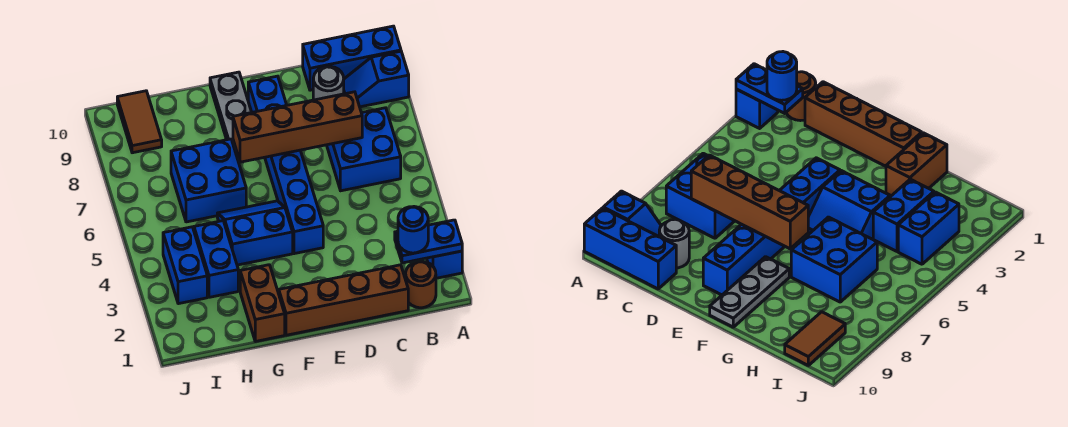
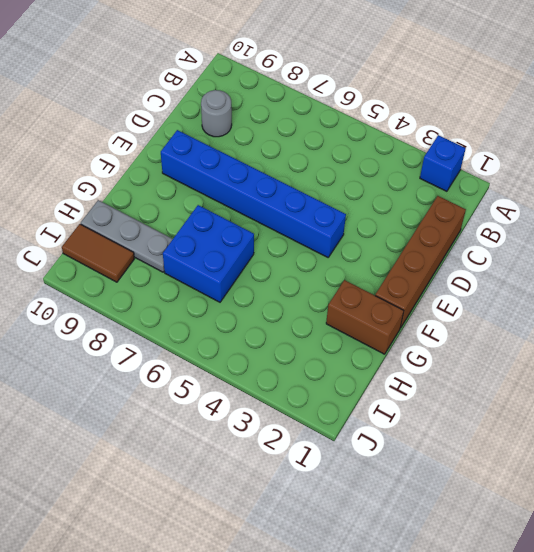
grey 1x3 plate [81,200,173,272] -> grey 1x3 plate moved to [210,72,252,158]
none -> blue 1x2 slope [344,51,409,107]
none -> blue 1x3 brick [303,26,401,90]
none -> brown 1x1 round brick [406,261,436,308]

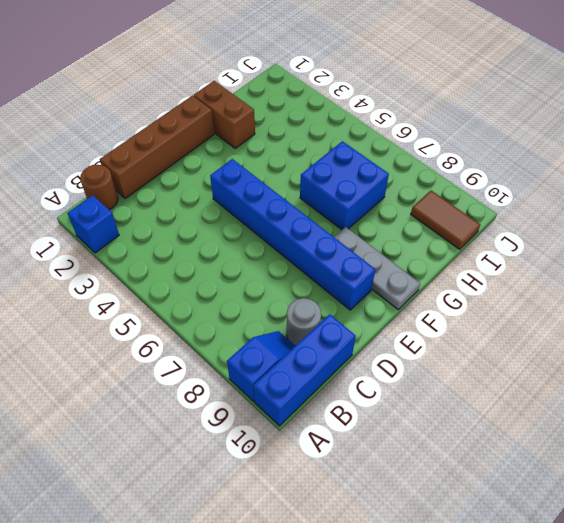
none -> blue 2x2 brick [327,108,401,191]
none -> blue 2x2 slope [217,201,293,265]
none -> blue 1x2 brick [194,221,238,297]

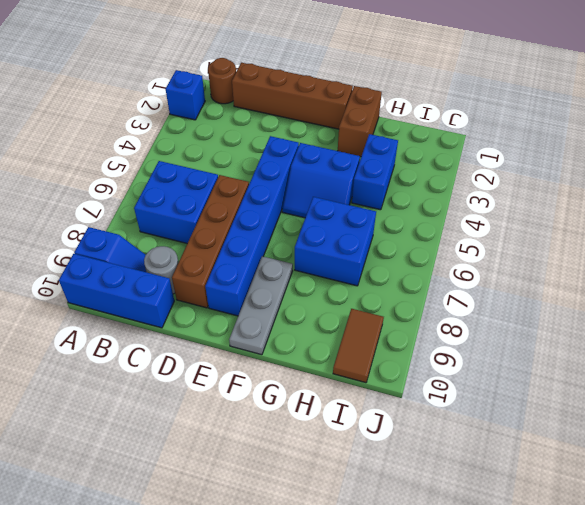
brown 1x4 brick [172,175,249,308] -> brown 1x4 brick turned to [233,92,362,162]
none -> blue 1x2 brick [163,227,207,304]
none -> blue 1x2 plate [395,220,462,263]
none -> blue 1x1 round brick [398,207,428,253]

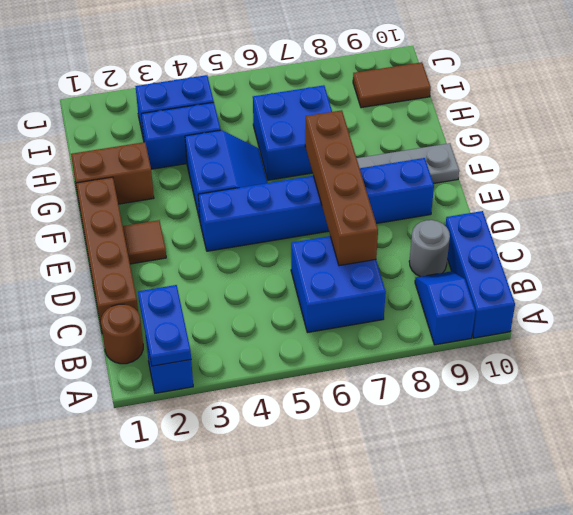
brown 1x1 tile [123,220,166,264] -> none
none -> blue 1x1 round brick [398,207,428,253]

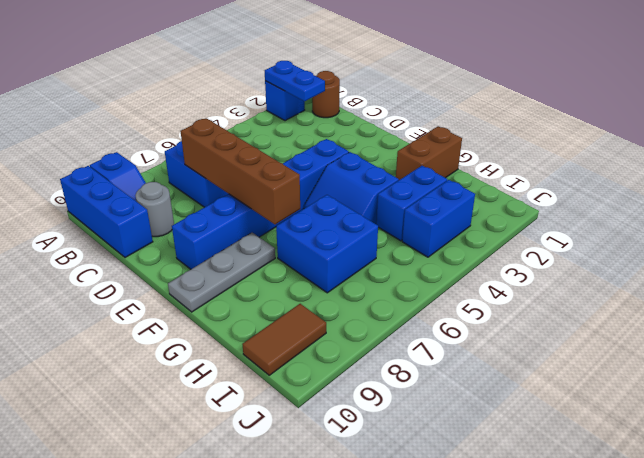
none -> brown 1x4 brick [279,265,408,335]
none -> blue 1x1 round brick [398,207,428,253]

